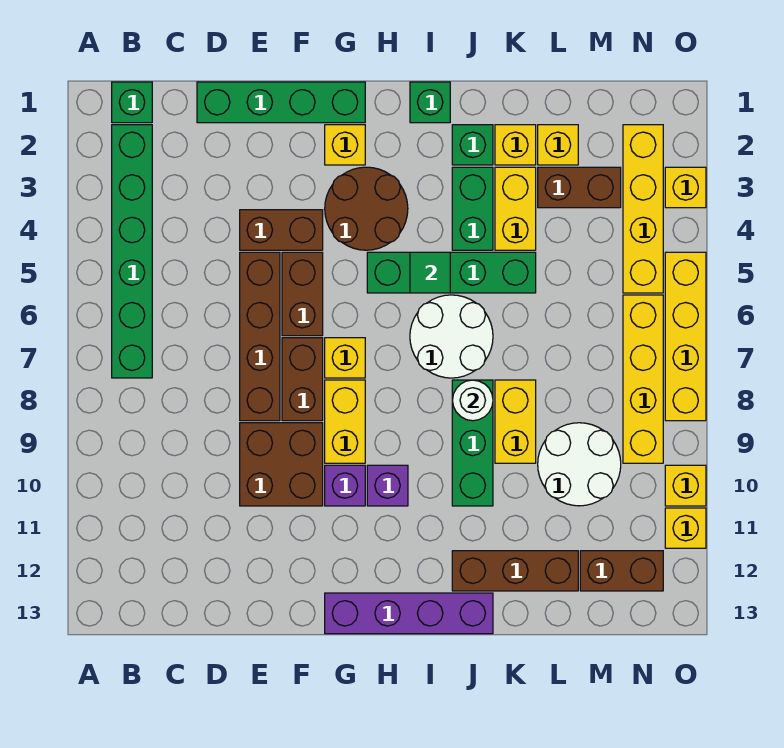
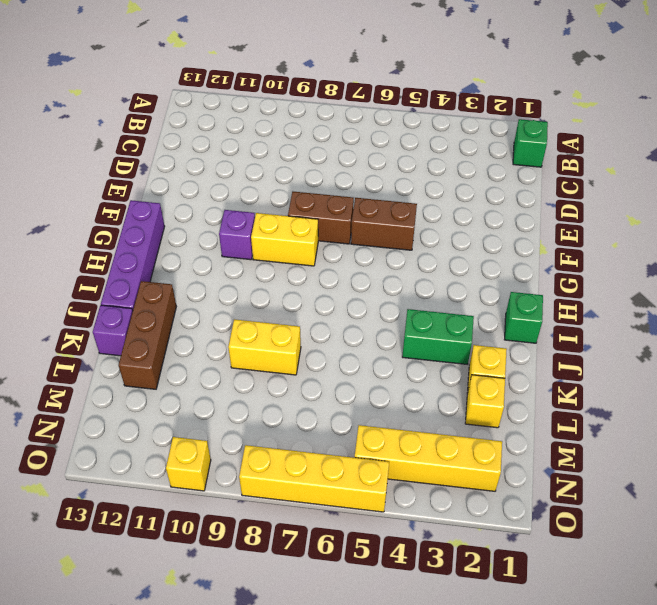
purple 1x1 brick [93,305,133,356] -> purple 1x1 brick moved to [367,465,408,506]
none -> green 1x6 brick [112,125,152,378]
none -> green 1x4 brick [197,82,365,123]
none -> brown 1x2 brick [240,210,323,250]
none -> brown 1x4 brick [240,252,280,421]

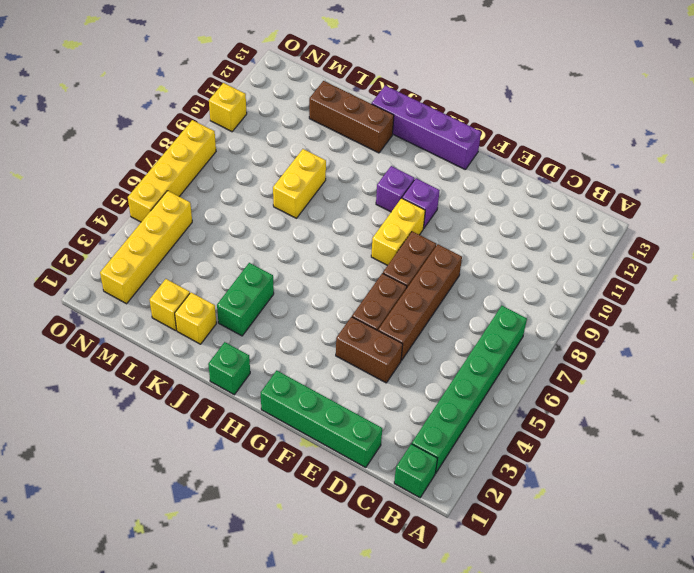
none -> brown 2x2 brick [240,423,323,506]
none -> yellow 1x1 brick [325,125,365,165]
none -> brown 2x2 round brick [325,167,408,250]
none -> yellow 1x1 brick [325,338,365,378]

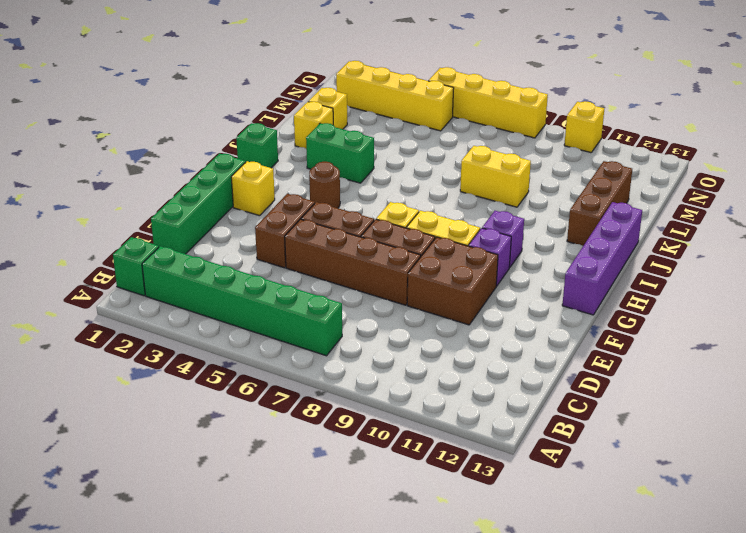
brown 1x1 round brick [309,162,340,208] -> brown 2x2 round brick [325,167,408,250]
none -> green 1x4 brick [367,252,536,293]
none -> white 2x2 round brick [410,295,493,378]
none -> green 1x1 brick [452,125,493,165]
none -> green 1x3 brick [452,380,493,506]

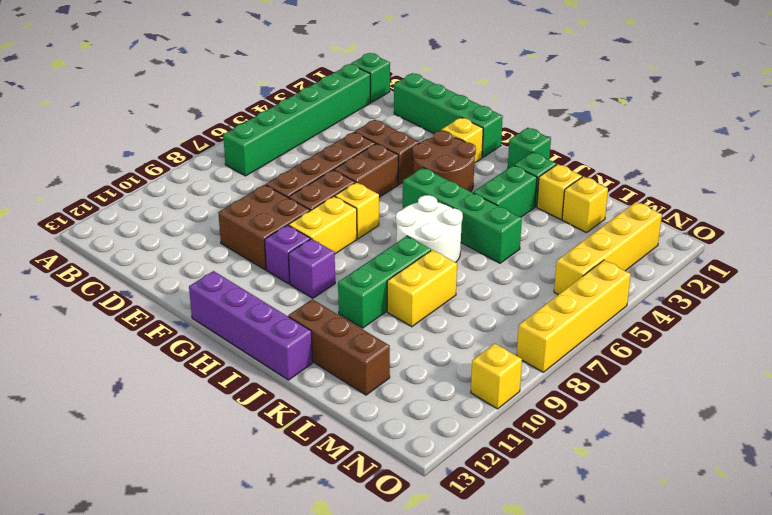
none -> yellow 1x2 brick [495,167,536,250]
none -> brown 1x2 brick [538,167,621,208]
none -> white 2x2 round brick [538,423,621,506]
none -> brown 1x2 brick [580,551,663,591]

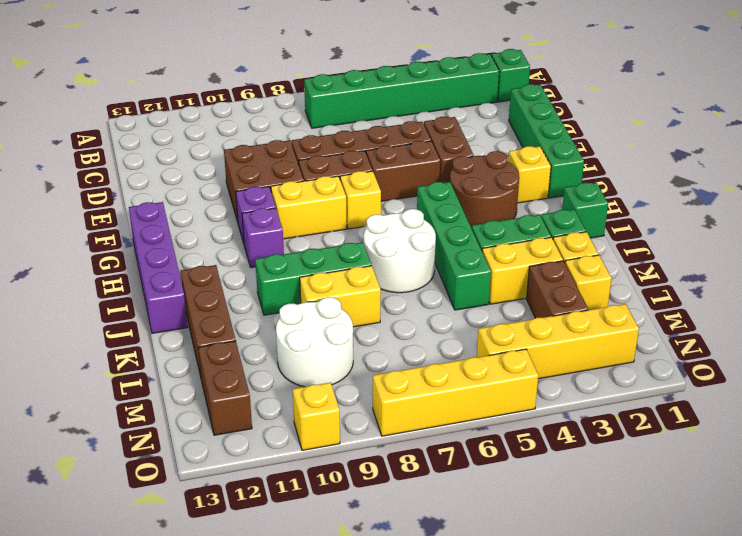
none -> yellow 1x4 brick [623,295,663,463]
none -> yellow 1x1 brick [665,167,706,208]
none -> yellow 1x1 brick [665,508,706,548]
none -> green 1x1 tile [410,252,450,293]

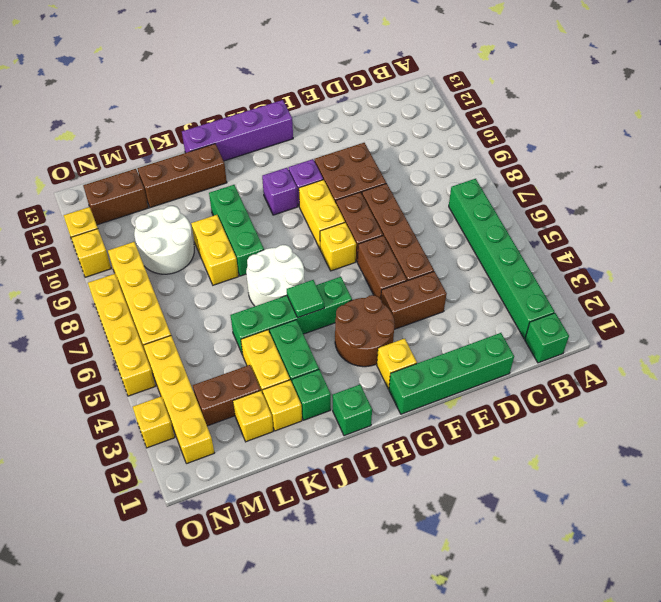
none -> white 1x1 round brick [453,380,493,421]

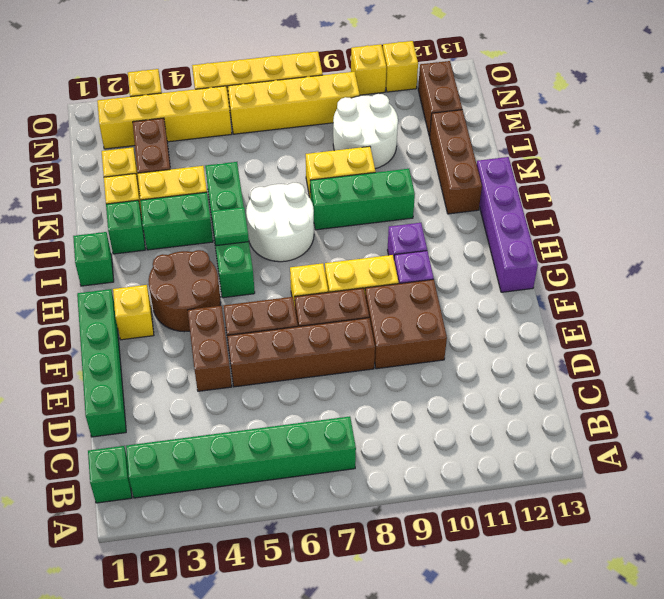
none -> white 1x1 round brick [453,380,493,421]

